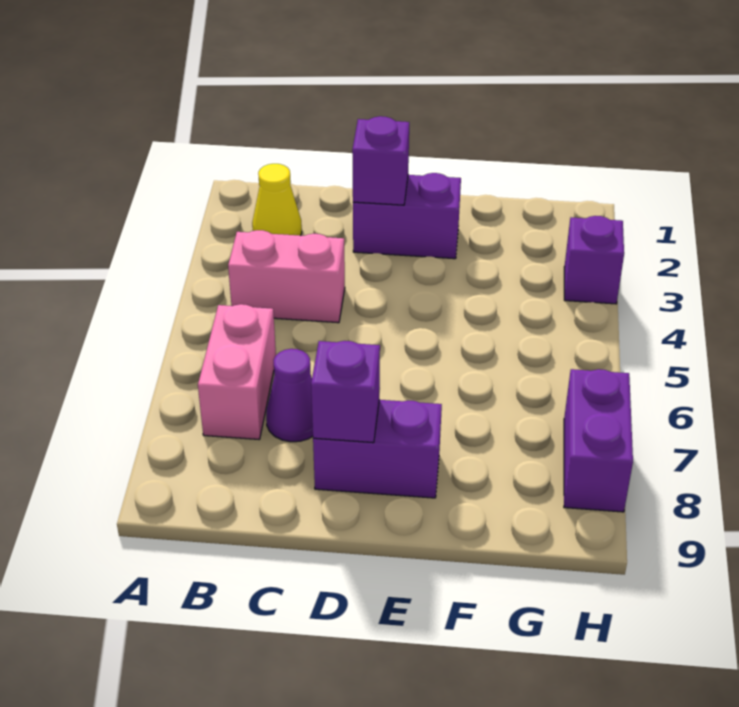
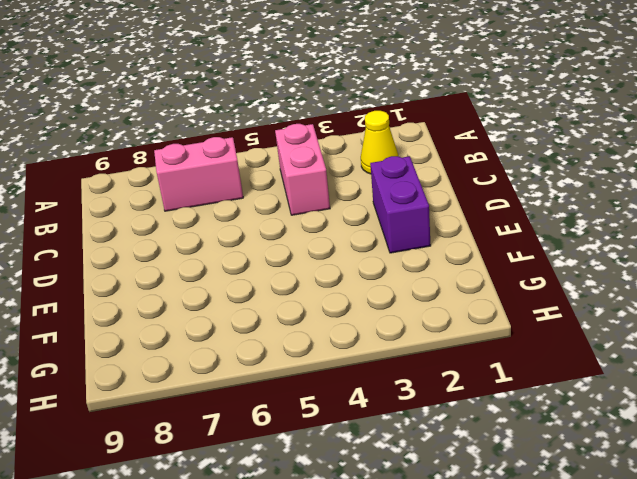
none -> purple 1x1 cone [266,349,313,442]
none -> purple 1x2 brick [313,400,442,498]

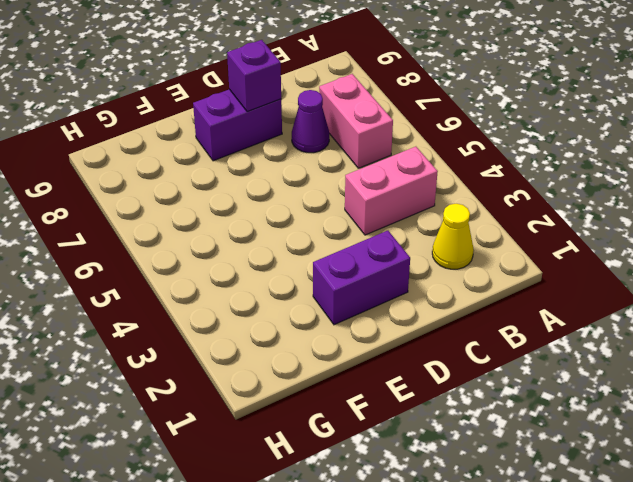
none -> purple 1x1 brick [564,216,624,304]
none -> purple 1x2 brick [564,369,633,512]

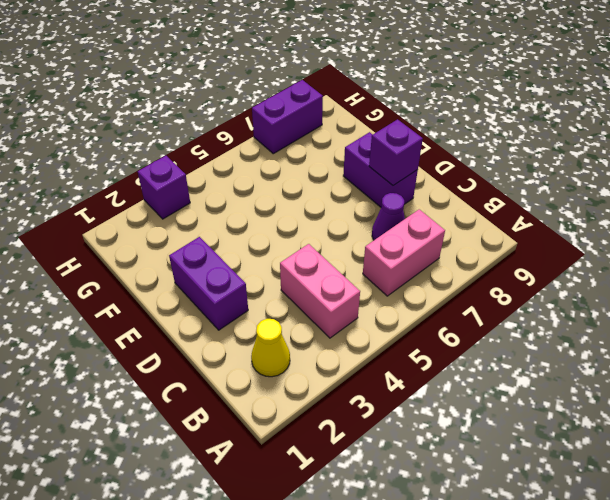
none -> purple 1x1 brick [352,116,409,205]

